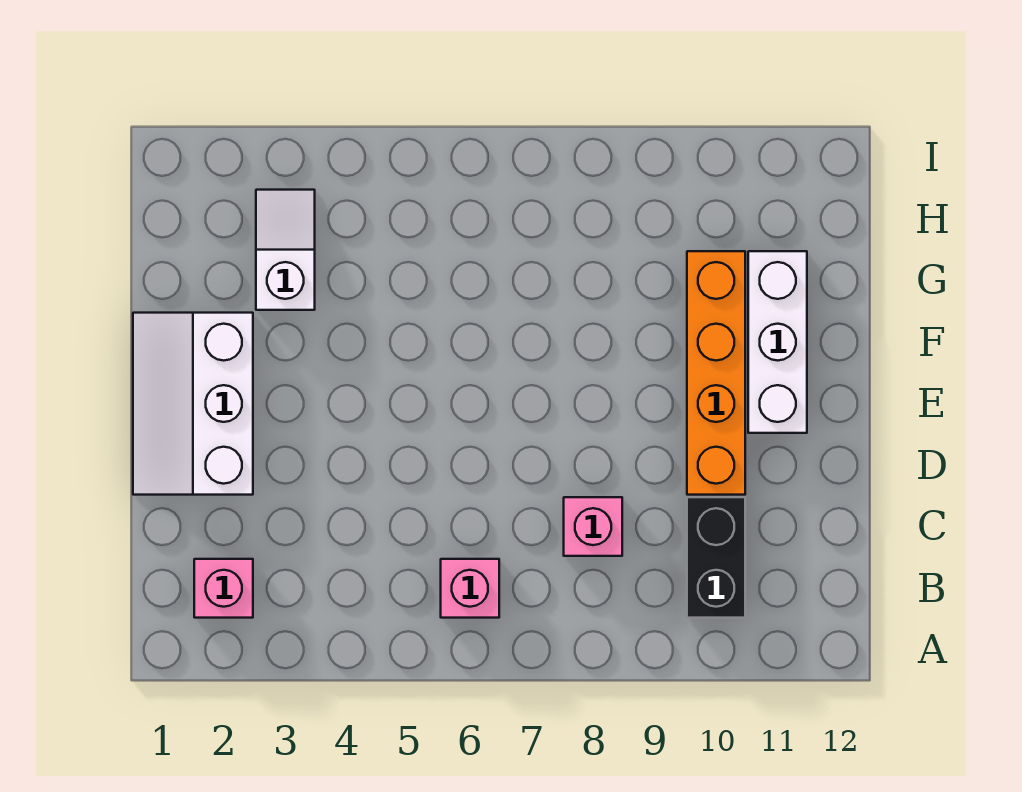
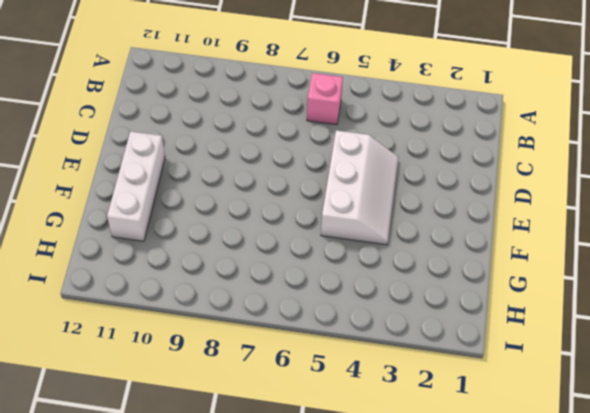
white 2x3 slope [321,130,398,245] -> white 2x3 slope moved to [133,313,253,495]
none -> pink 1x1 brick [194,559,253,618]
none -> black 1x2 brick [687,497,745,618]

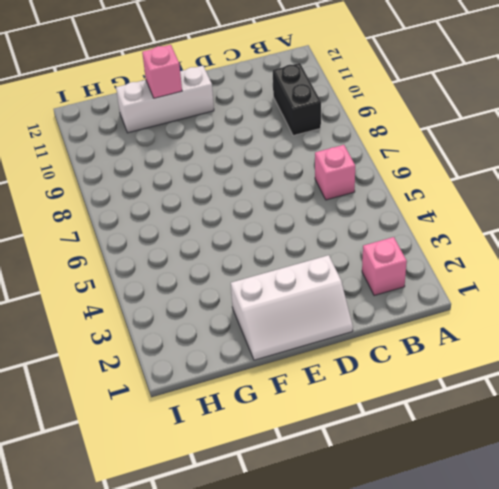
black 1x2 brick [273,63,321,136] -> black 1x2 brick turned to [687,497,745,618]
pink 1x1 brick [142,45,182,98] -> pink 1x1 brick moved to [564,497,622,556]
none -> orange 1x4 brick [687,251,745,495]
none -> white 1x2 slope [256,190,315,310]

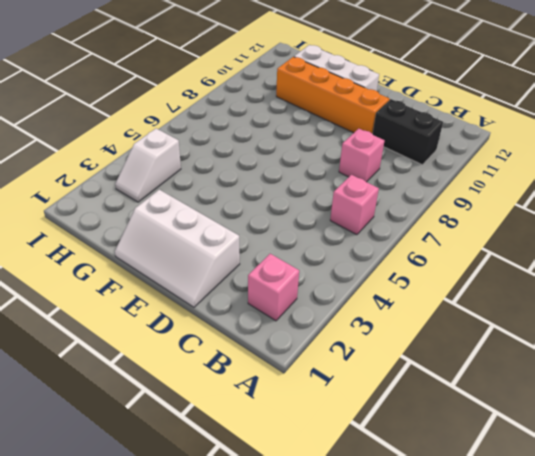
white 1x2 slope [115,128,181,202] -> white 1x2 slope turned to [256,190,315,310]

